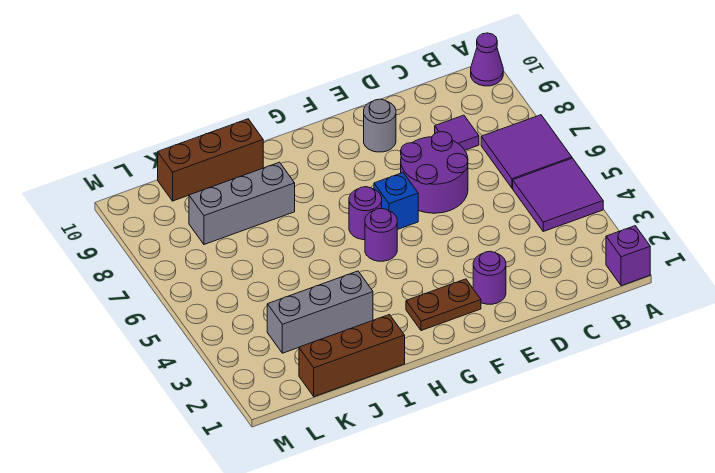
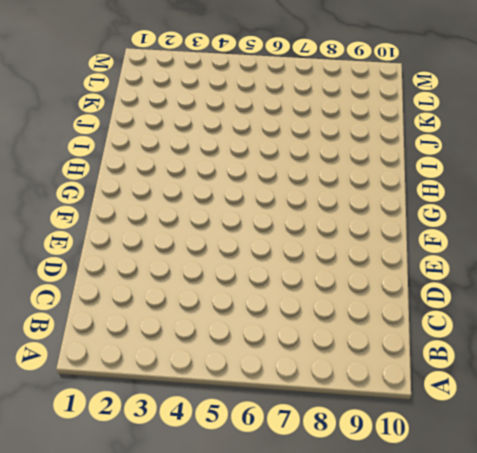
none -> purple 1x1 brick [606,226,650,286]
none -> purple 2x2 tile [513,158,603,231]
none -> purple 2x2 tile [481,115,572,188]

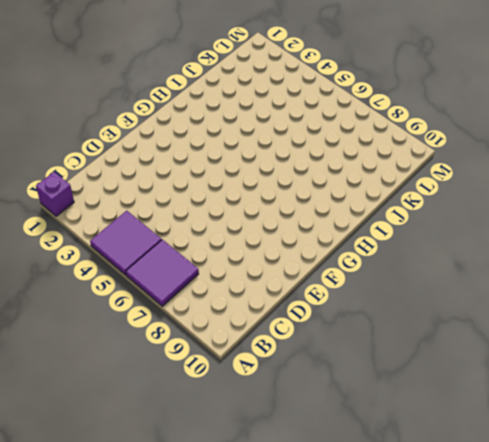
none -> purple 1x1 cone [471,33,503,86]
none -> purple 1x1 tile [435,115,479,150]
none -> purple 2x2 round brick [401,132,468,213]

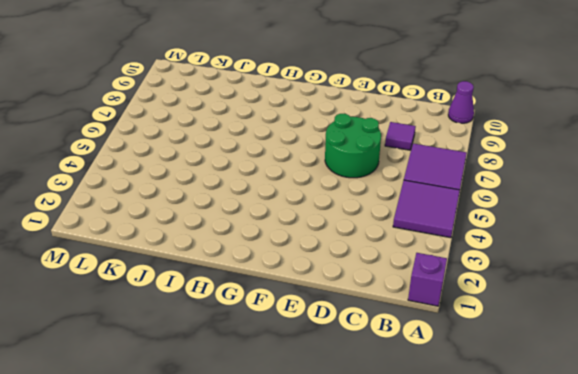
green 2x2 round brick [325,114,381,178] -> purple 2x2 round brick [401,132,468,213]
none -> purple 1x1 round brick [473,251,506,304]
none -> grey 1x1 round brick [364,99,396,152]
none -> brown 1x2 plate [406,279,481,331]

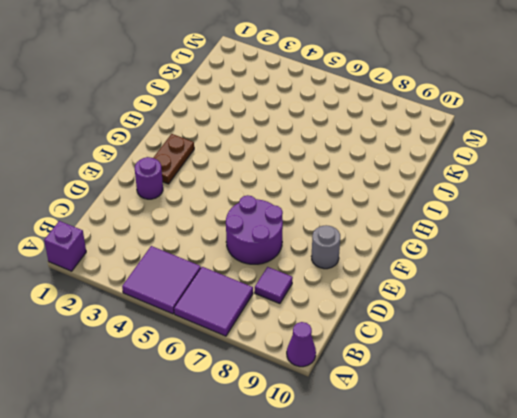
none -> blue 1x1 brick [374,173,418,230]
none -> purple 1x1 round brick [365,208,397,261]
none -> purple 1x1 round brick [349,187,382,240]

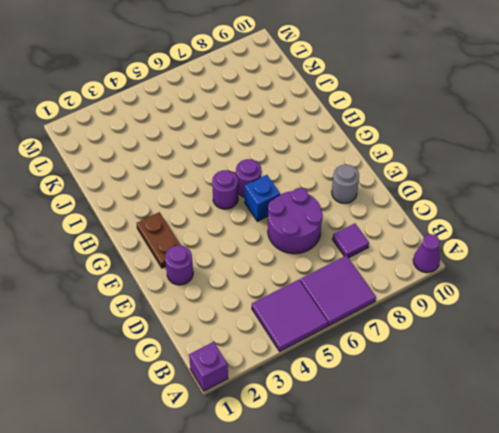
none -> brown 1x3 brick [299,315,405,397]
none -> grey 1x3 brick [267,271,373,353]
none -> grey 1x3 brick [189,162,295,244]

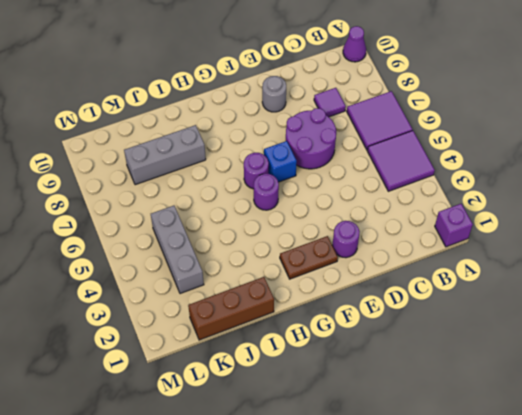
grey 1x3 brick [151,206,204,294] -> grey 1x3 brick turned to [267,271,373,353]
none -> brown 1x3 brick [158,119,263,201]

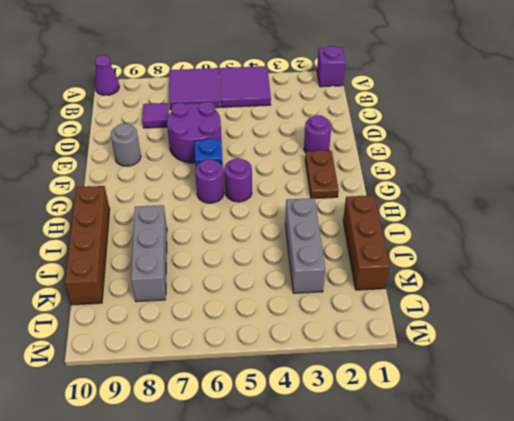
brown 1x4 brick [65,186,110,305] -> brown 1x3 brick [158,119,263,201]

